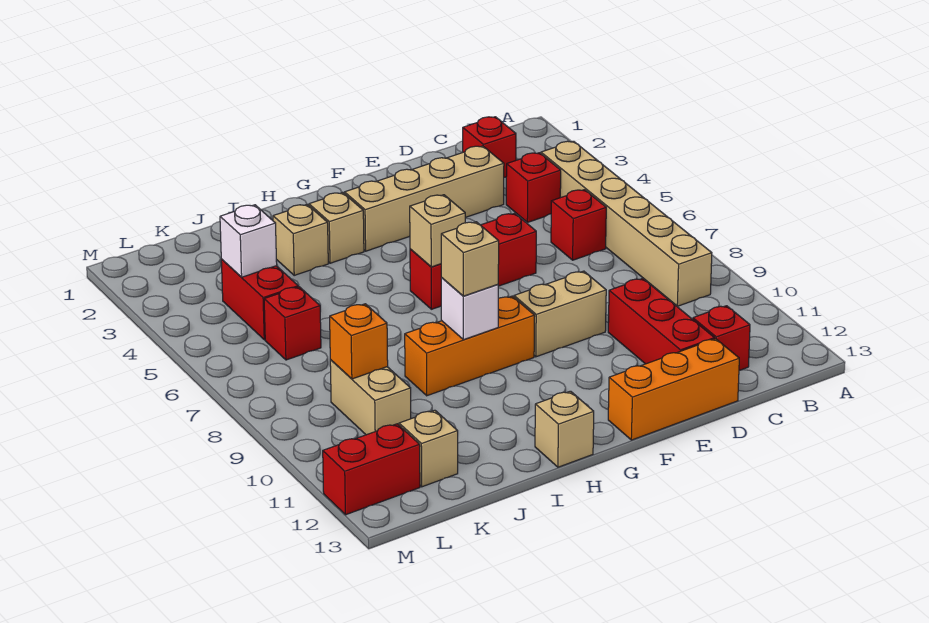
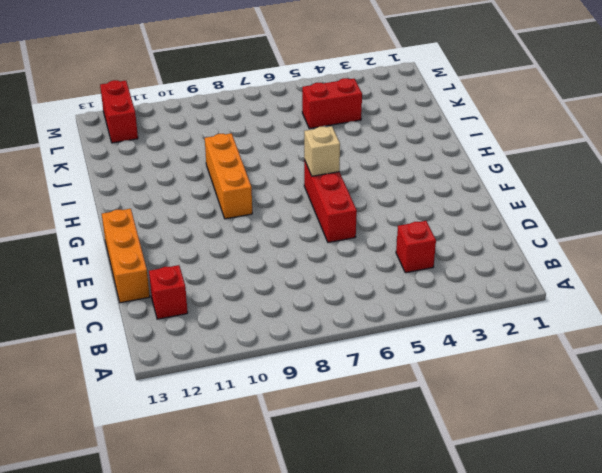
none -> tan 1x6 brick [541,141,712,306]
none -> red 1x1 brick [463,117,516,177]
none -> red 1x1 brick [551,190,606,260]

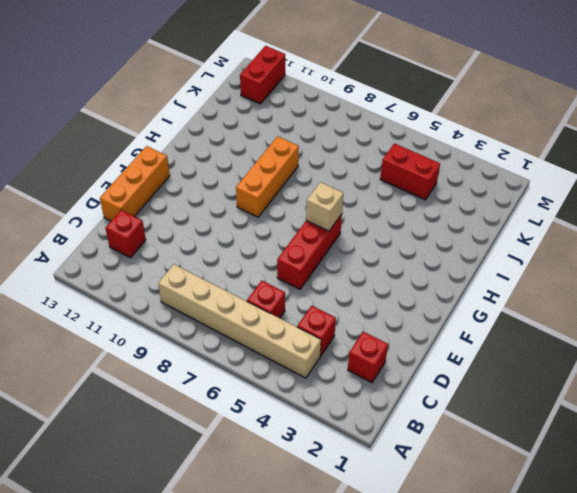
none -> tan 1x4 brick [345,146,504,251]
none -> red 1x3 brick [608,278,715,364]
none -> tan 1x2 brick [514,271,606,357]

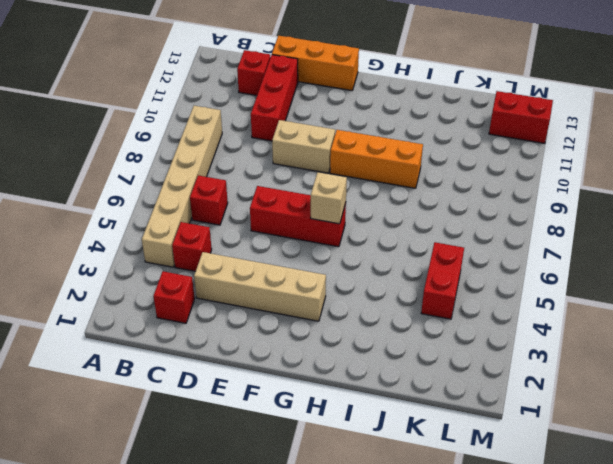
none -> tan 1x1 brick [309,193,364,263]
none -> tan 1x1 brick [535,391,594,467]
none -> tan 1x1 brick [273,204,328,275]

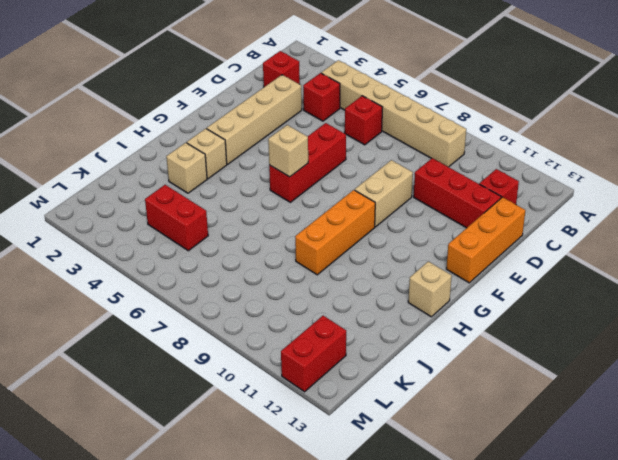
none -> red 1x1 brick [264,287,321,360]
none -> tan 1x2 brick [330,360,411,435]
none -> tan 1x1 brick [399,410,458,487]

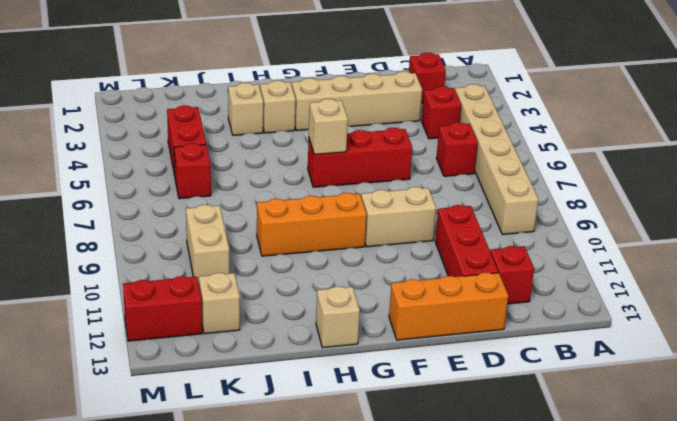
none -> white 1x1 brick [441,278,498,340]
none -> white 1x1 brick [220,205,277,277]
none -> orange 1x1 brick [330,304,388,379]

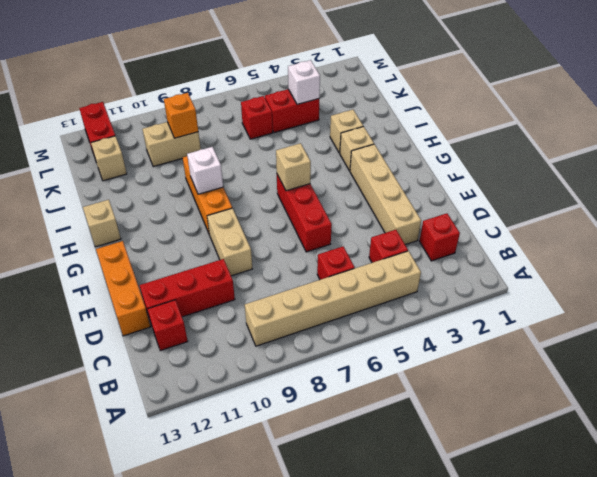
none -> tan 1x1 brick [441,222,499,296]

